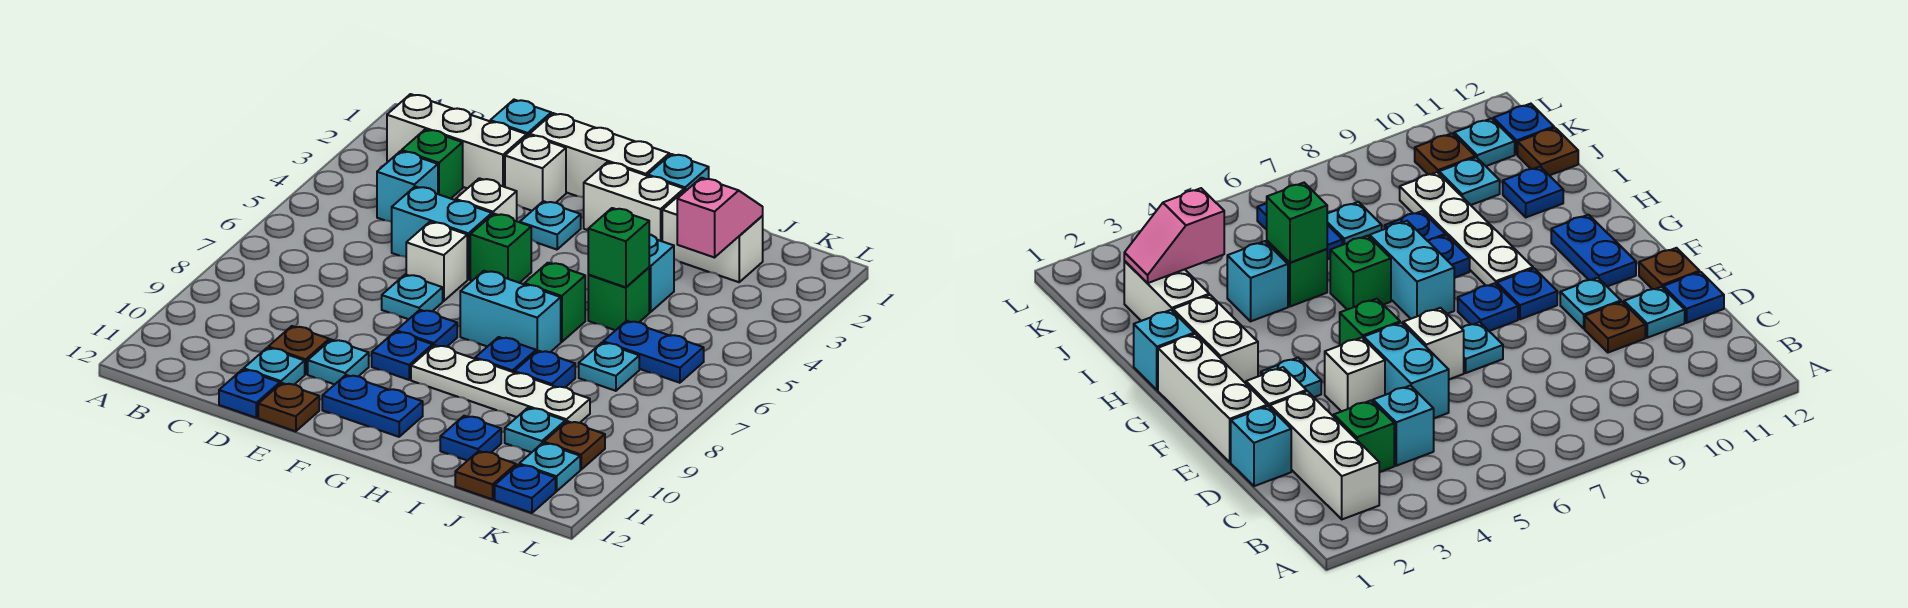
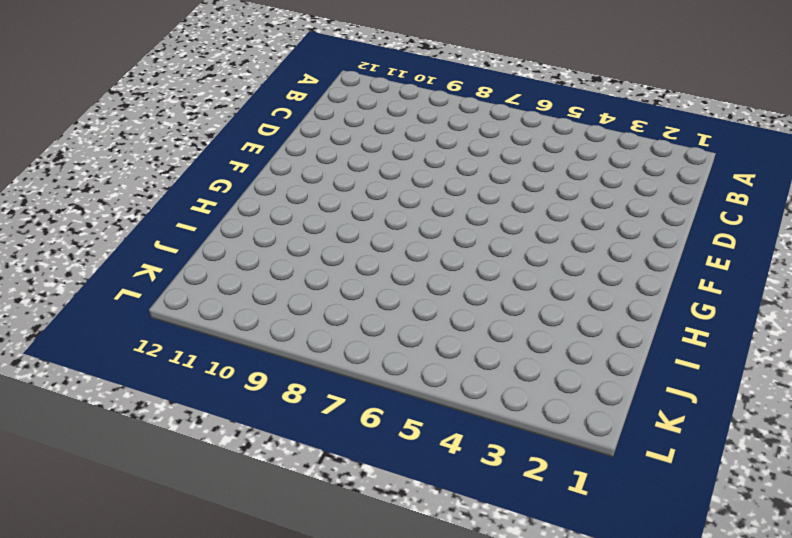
none -> white 1x3 brick [387,94,527,188]
none -> green 1x1 brick [402,129,463,199]
none -> cyan 1x1 brick [377,151,438,222]
none -> cyan 1x1 brick [490,100,551,136]

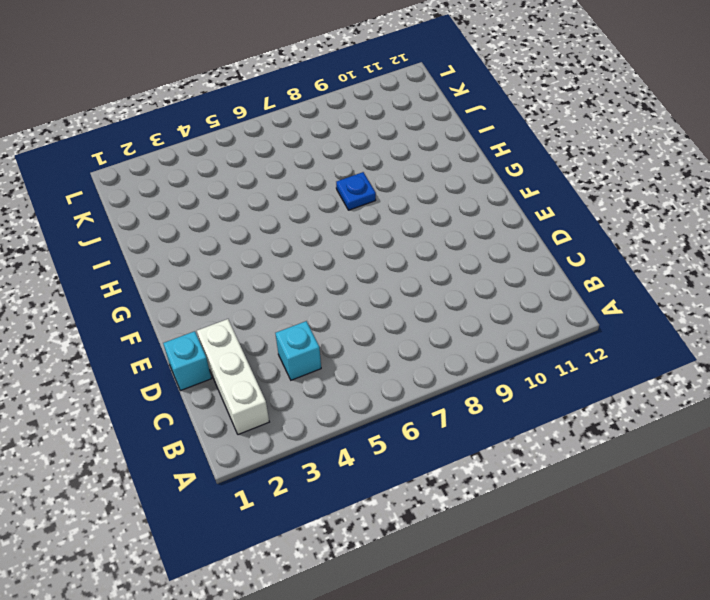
none -> green 1x1 brick [402,129,463,199]
none -> cyan 1x2 brick [392,186,492,279]
none -> brown 1x1 plate [268,326,329,374]
none -> cyan 1x1 plate [244,348,305,385]

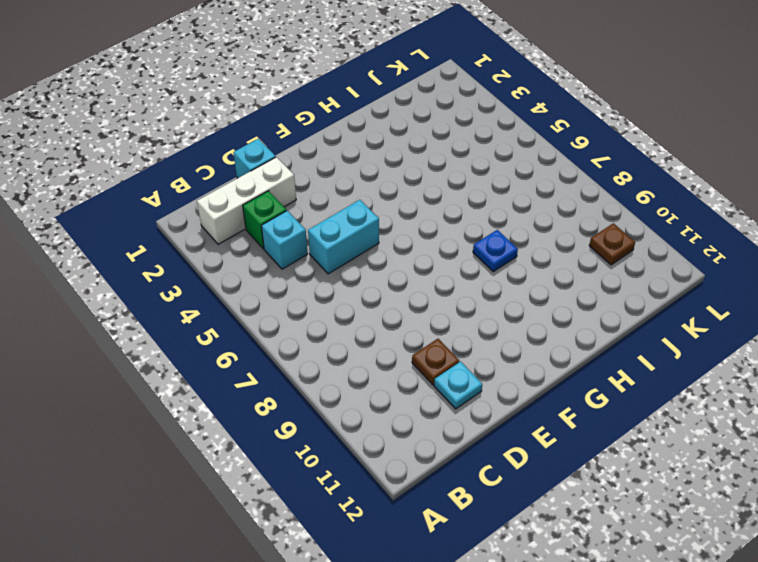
none -> blue 1x1 plate [219,369,280,418]
none -> white 1x3 brick [530,113,669,198]
none -> white 1x1 brick [505,135,566,211]
none -> white 1x1 brick [456,178,517,221]

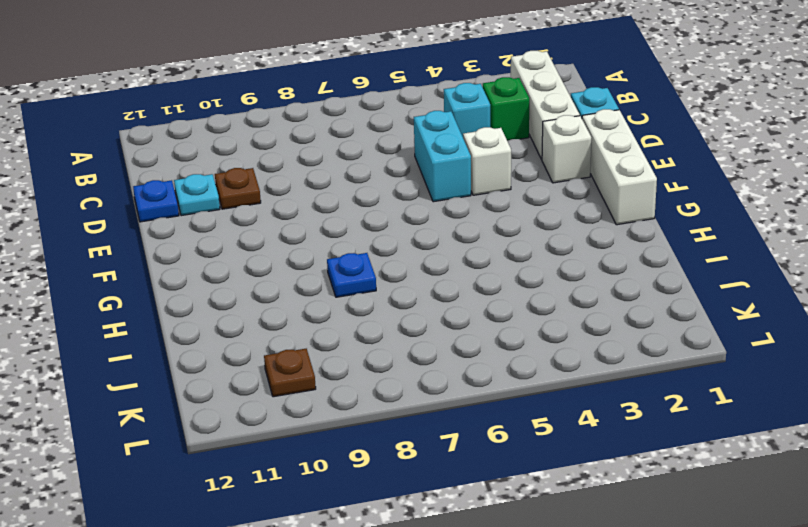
none -> white 1x1 brick [406,222,467,301]
none -> cyan 1x1 plate [382,274,443,319]
none -> cyan 1x1 plate [308,340,369,385]
none -> brown 1x1 plate [258,383,319,431]

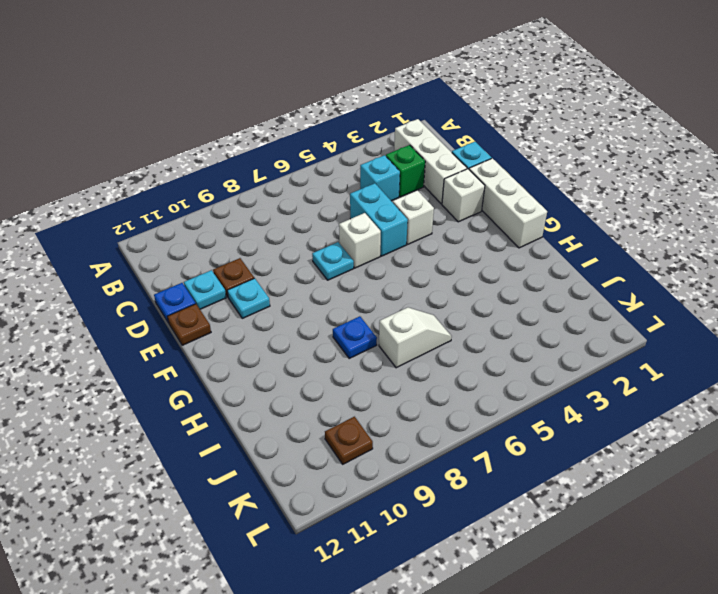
white 1x2 slope [379,307,452,368] -> none
none -> cyan 1x1 plate [520,201,581,250]
none -> green 1x1 brick [470,214,531,283]
none -> blue 1x1 plate [396,310,457,347]
none -> blue 1x1 plate [372,331,433,380]

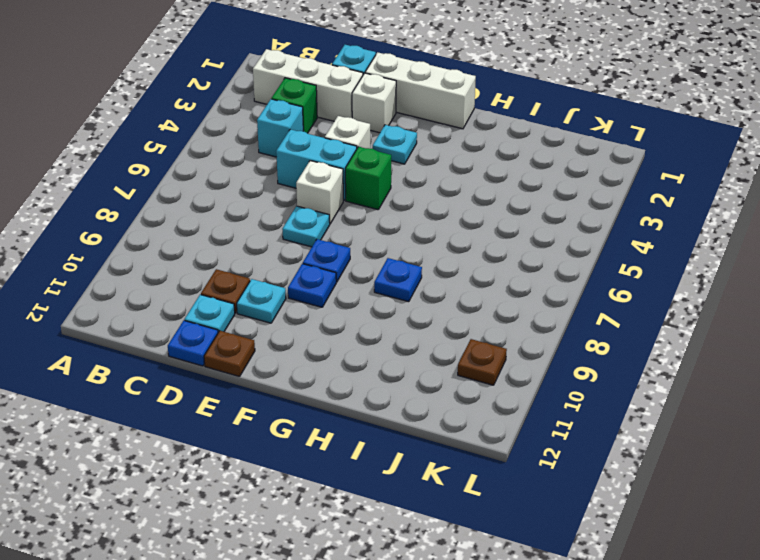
none -> blue 1x2 plate [322,375,423,437]
none -> white 1x2 brick [584,162,684,241]
none -> cyan 1x2 brick [460,271,561,352]
none -> white 1x4 plate [411,345,590,423]

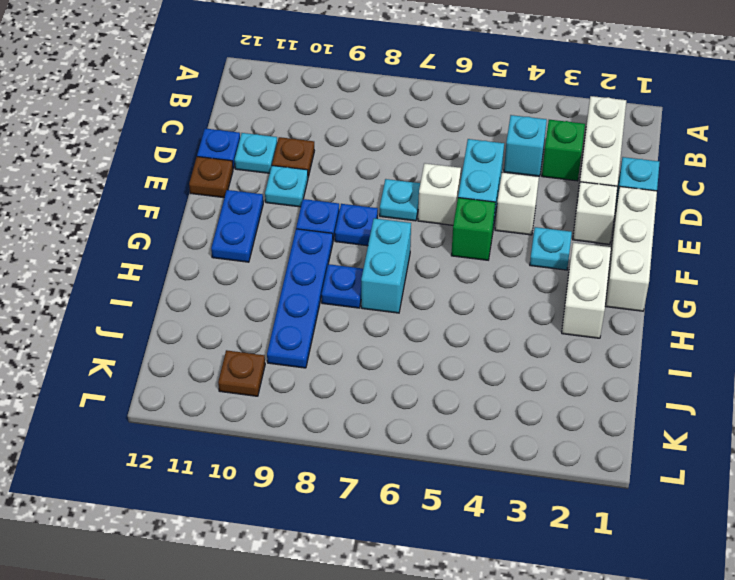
blue 1x4 plate [267,229,333,368] -> white 1x4 plate [411,345,590,423]
none -> cyan 1x1 brick [648,154,709,190]
none -> green 1x1 brick [524,263,585,342]
none -> white 1x2 brick [662,189,763,282]
none -> cyan 1x1 brick [649,234,674,312]

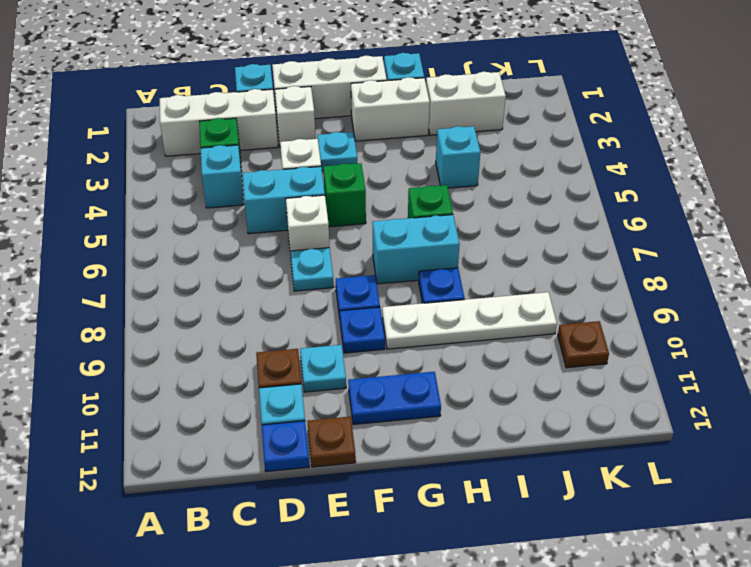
none -> green 1x1 brick [588,268,649,330]
none -> blue 1x1 plate [514,351,575,387]
none -> blue 1x1 plate [440,416,501,461]
none -> blue 1x2 plate [603,321,704,383]

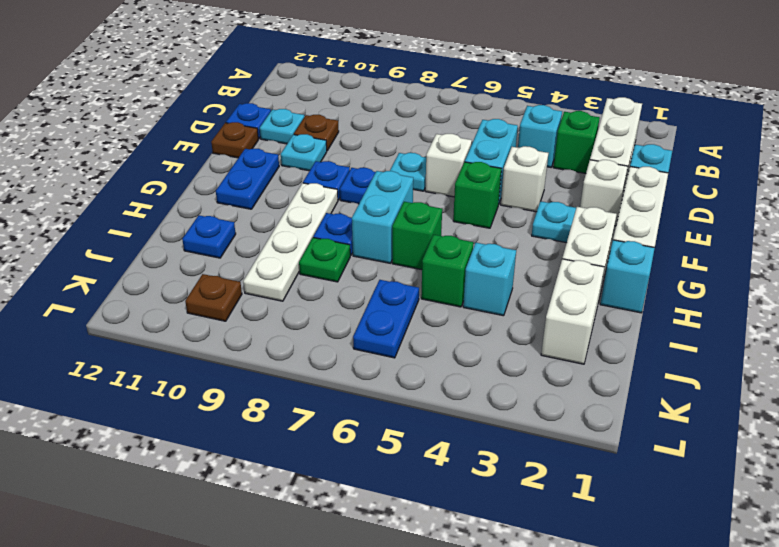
green 1x1 plate [299,238,350,282] -> blue 1x1 plate [514,351,575,387]
none -> cyan 1x1 plate [579,343,639,391]
none -> cyan 1x1 plate [505,408,565,453]
none -> brown 1x1 plate [455,451,516,499]
none -> cyan 1x1 plate [519,443,580,491]

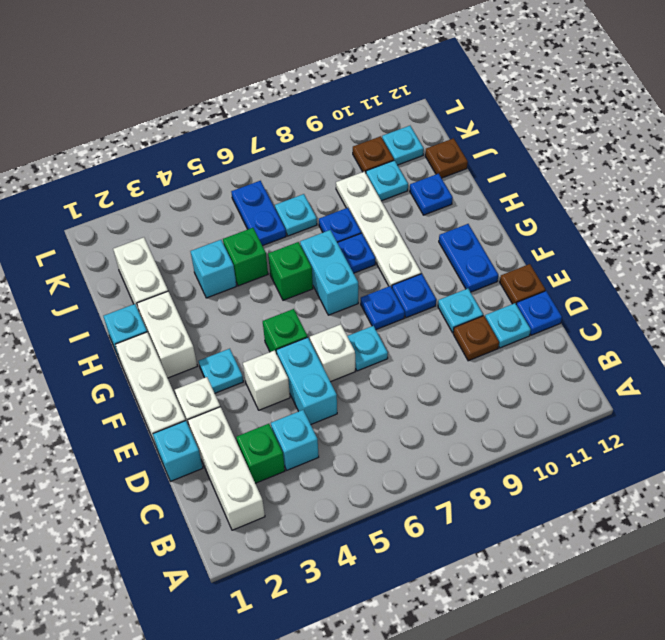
none -> blue 1x1 plate [495,465,556,513]
none -> green 1x1 brick [588,208,649,287]
none -> pink 1x2 slope [677,178,763,258]

